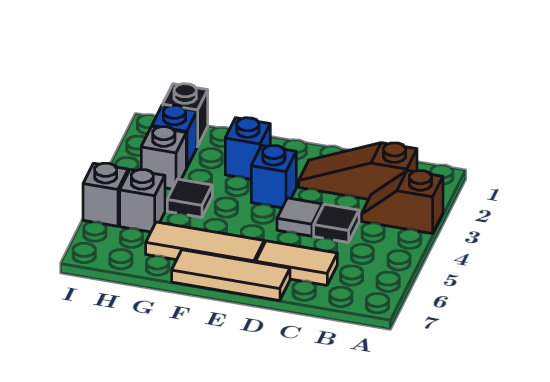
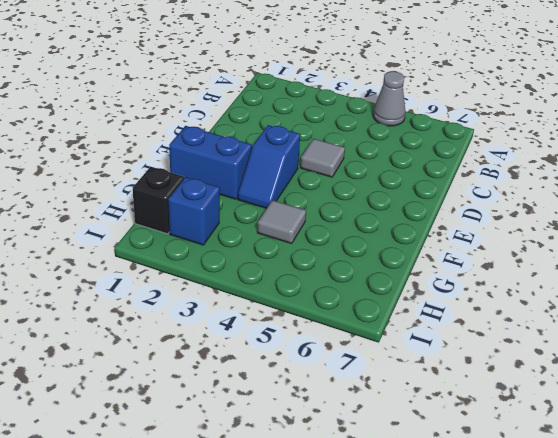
grey 1x1 cone [373,71,405,126] -> none
blue 1x2 slope [238,125,300,209] -> blue 1x1 brick [251,146,296,208]
blue 1x2 brick [169,126,252,199] -> blue 1x1 brick [225,118,270,179]
grey 1x1 tile [257,200,306,244] -> black 1x1 tile [167,179,212,217]
none -> brown 1x2 slope [361,170,443,234]
none -> brown 1x3 slope [299,143,417,199]
none -> black 1x1 tile [314,204,359,243]

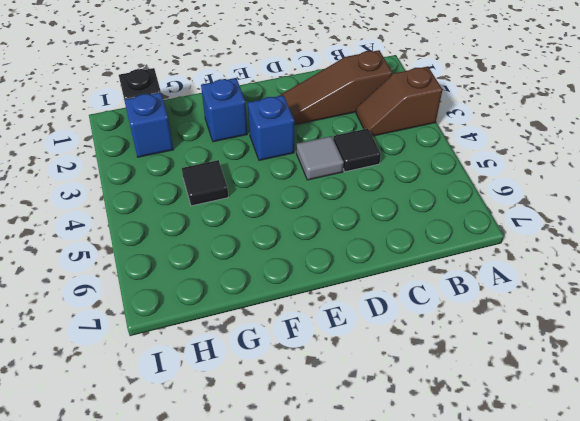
none -> tan 1x2 tile [256,241,337,285]
none -> tan 1x3 tile [172,250,290,301]
none -> tan 1x3 tile [146,222,264,262]

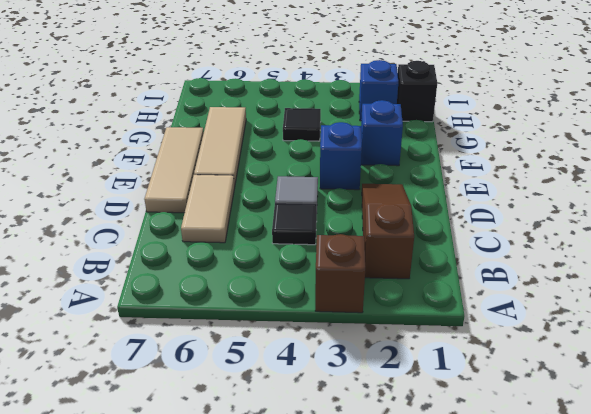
none -> grey 1x1 brick [141,127,186,189]
none -> grey 1x1 brick [120,170,165,232]
none -> grey 1x1 brick [83,163,128,226]

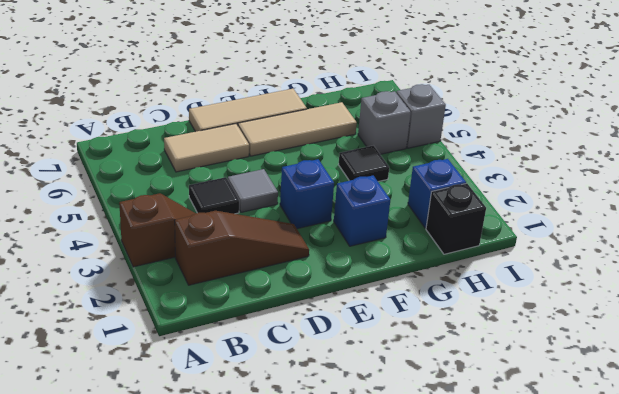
none -> grey 1x1 brick [141,127,186,189]

